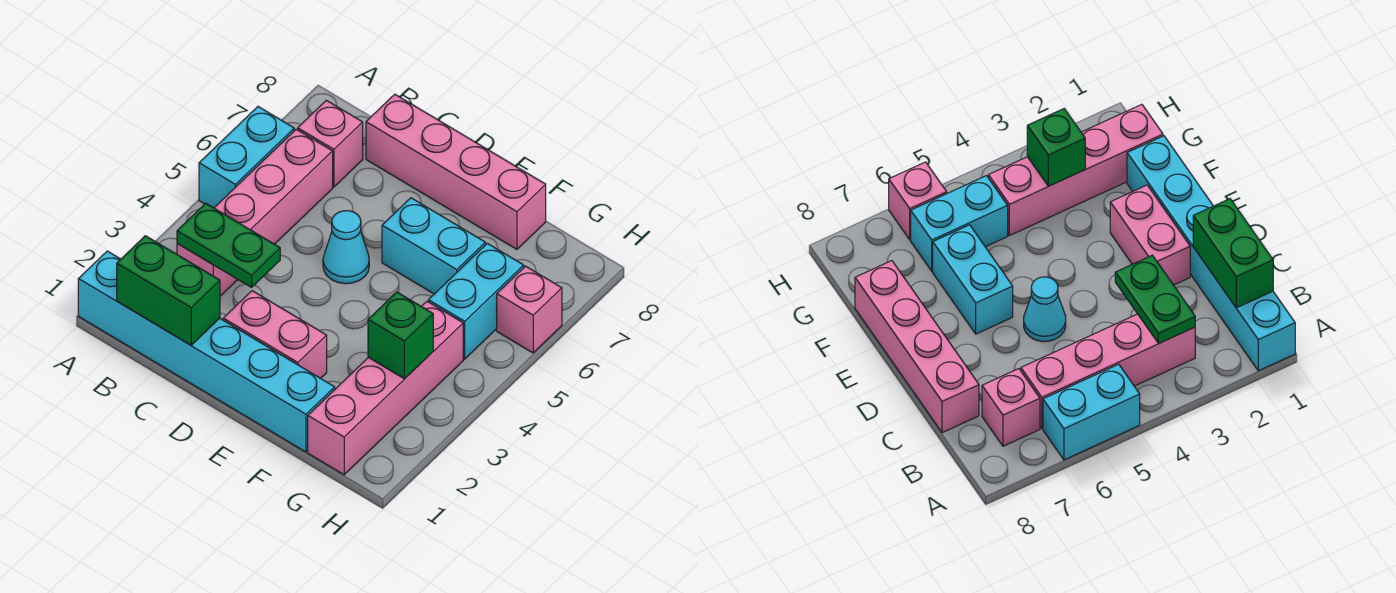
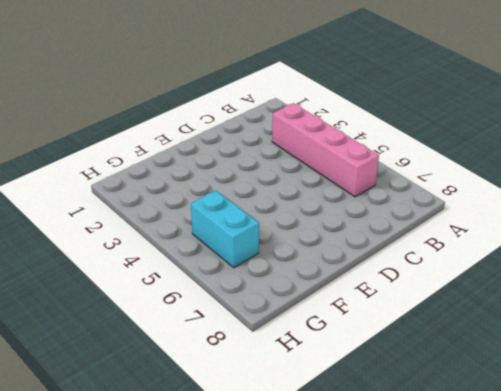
none -> cyan 1x6 brick [78,251,335,452]
none -> cyan 1x2 brick [199,107,294,208]
none -> pink 1x1 brick [298,100,363,187]

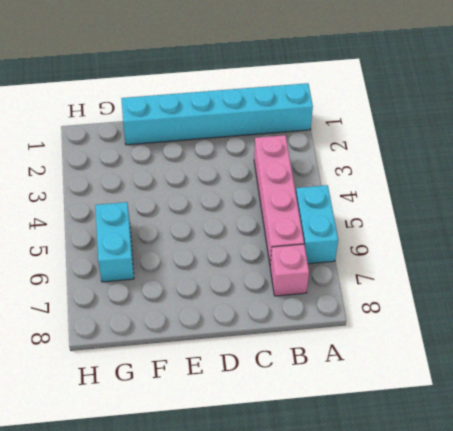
none -> pink 1x4 brick [366,94,546,249]
none -> pink 1x2 brick [223,291,327,378]
none -> cyan 1x1 cone [323,211,369,284]

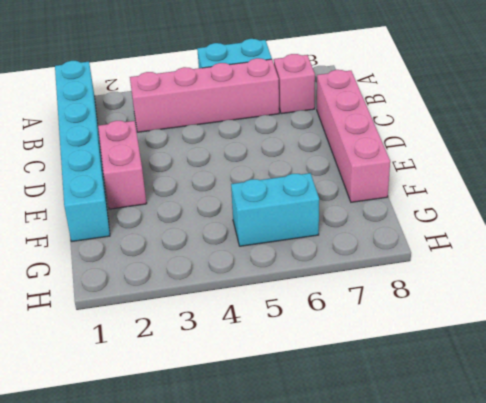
none -> cyan 1x1 cone [323,211,369,284]
none -> cyan 1x2 brick [382,198,485,294]
none -> pink 1x4 brick [308,301,463,475]

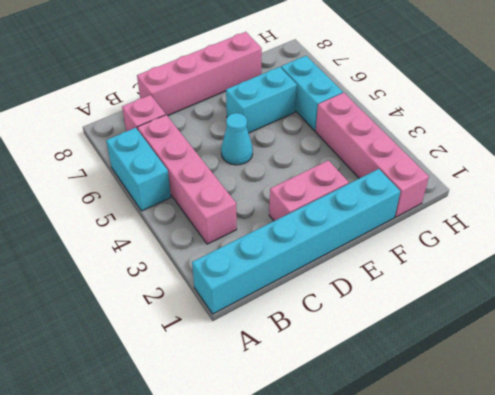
none -> pink 1x1 brick [497,266,562,353]
none -> green 1x2 brick [117,236,220,345]
none -> green 1x2 plate [177,203,280,287]

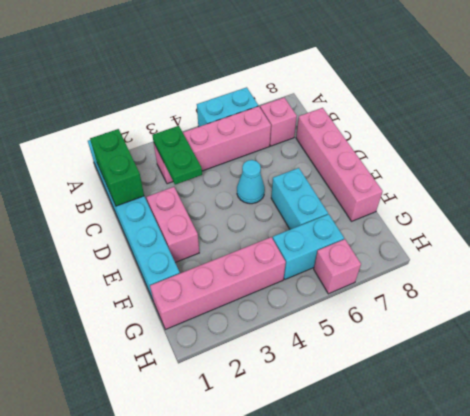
none -> green 1x1 brick [368,292,433,379]

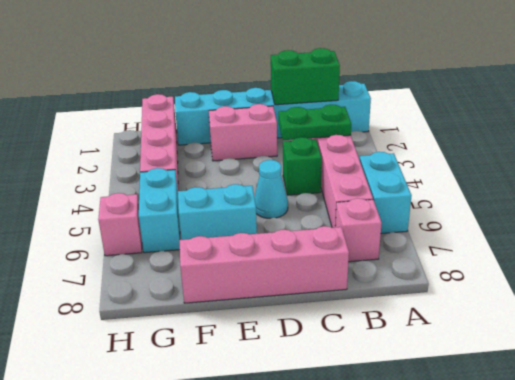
green 1x1 brick [283,137,322,195] -> green 1x1 brick moved to [368,292,433,379]

